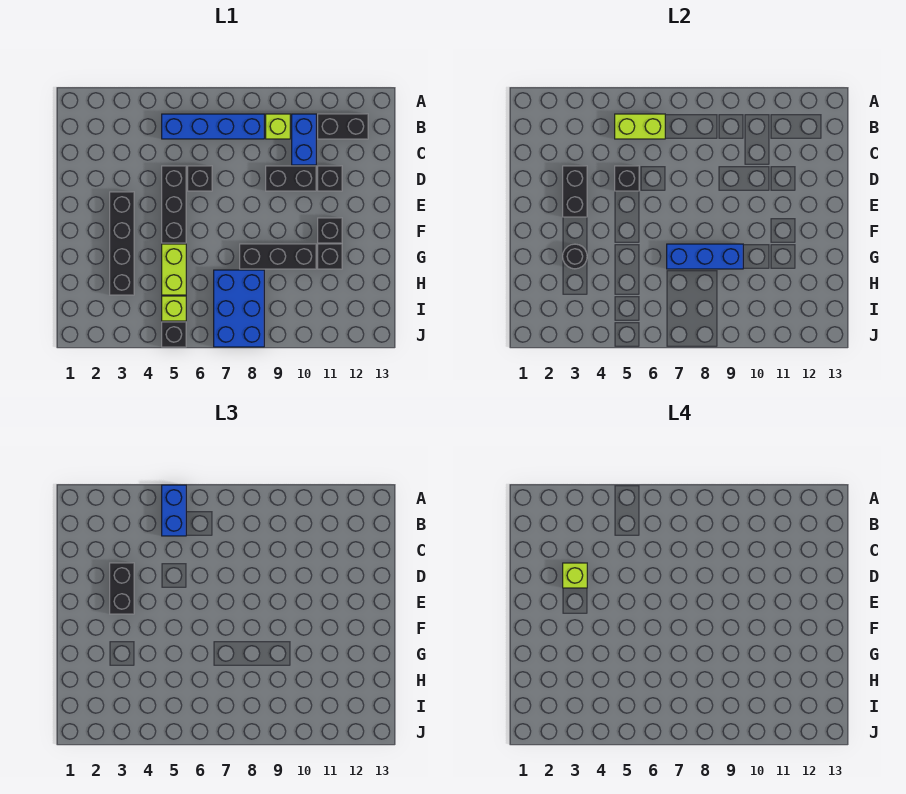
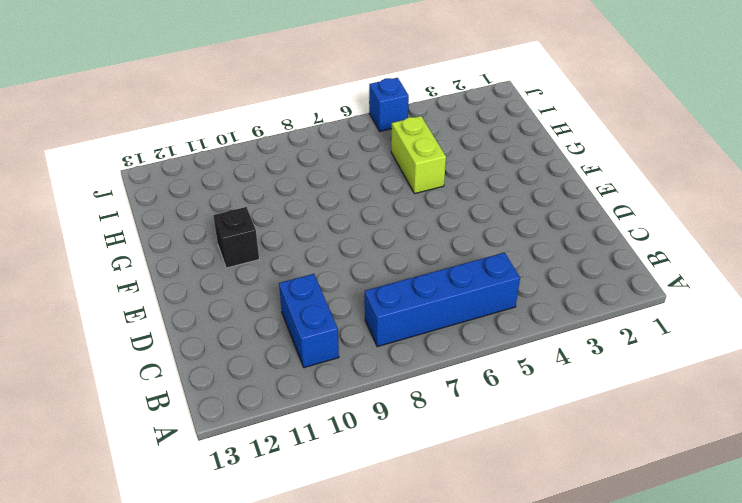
blue 1x1 brick [369,78,409,131] -> black 1x1 brick [162,322,186,347]
none -> lime 1x1 brick [266,114,290,139]
none -> black 1x2 brick [318,114,368,139]
none -> black 1x3 brick [162,166,186,243]

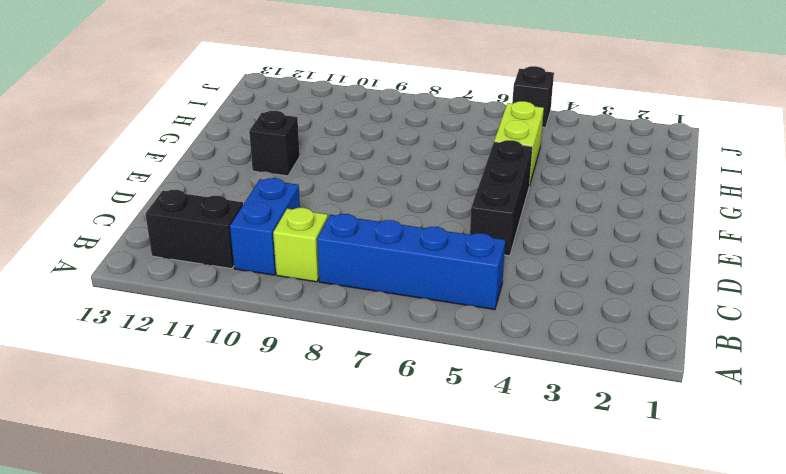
none -> black 1x1 brick [188,166,212,191]
none -> black 1x2 brick [266,166,316,191]
none -> black 1x1 brick [318,166,342,191]

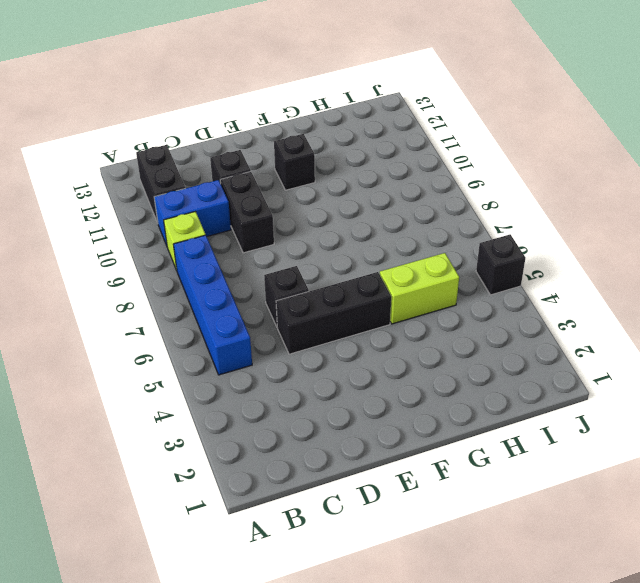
none -> black 1x4 brick [110,192,134,295]
none -> black 1x3 brick [240,244,316,269]
none -> black 1x1 brick [318,244,342,269]

